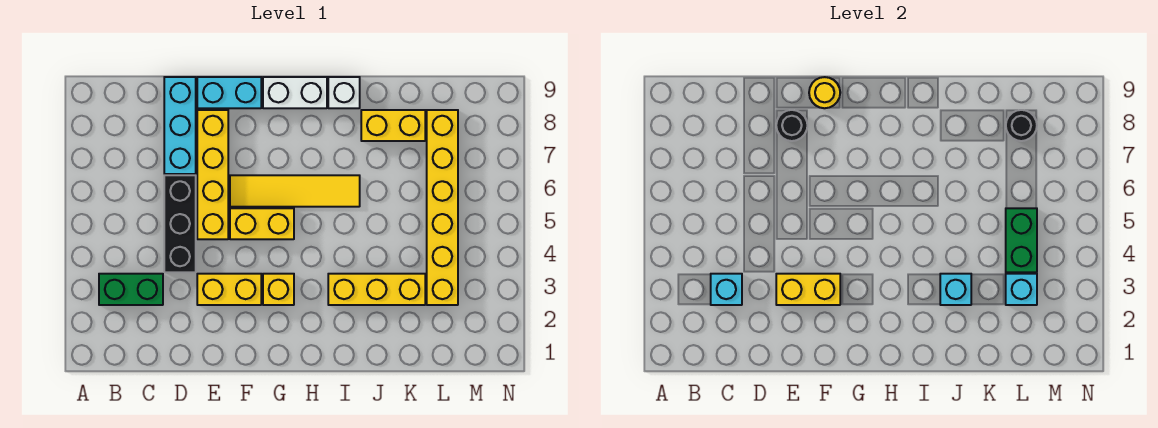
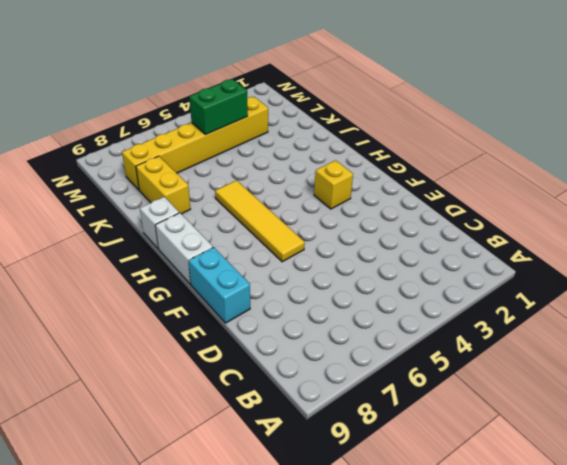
none -> green 1x2 brick [99,274,163,305]
none -> black 1x3 brick [164,175,196,272]
none -> cyan 1x3 brick [164,77,196,174]

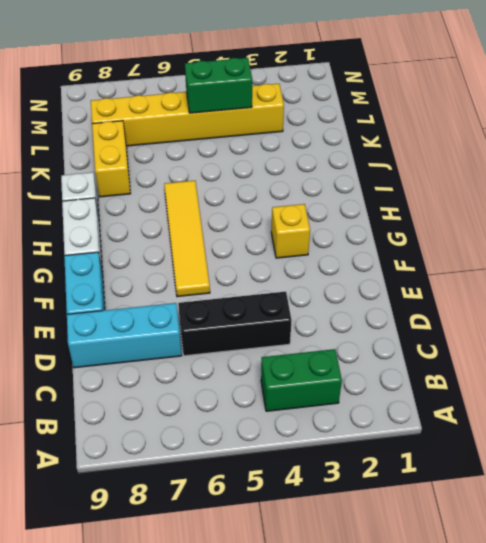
green 1x2 brick [261,349,342,411] -> green 1x2 brick turned to [99,274,163,305]
none -> yellow 1x2 brick [197,274,261,305]
none -> yellow 1x4 brick [197,110,228,239]
none -> yellow 1x2 brick [230,208,294,239]

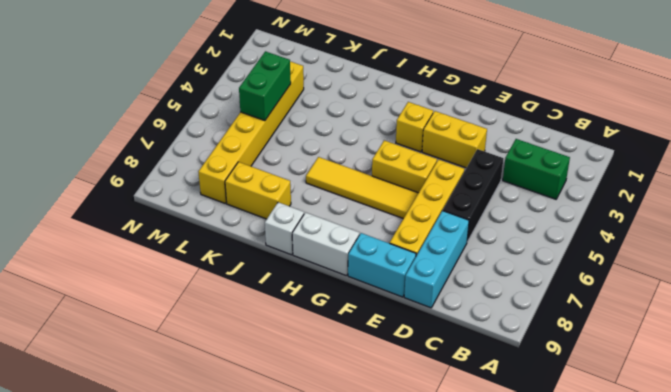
none -> yellow 1x3 brick [328,274,425,305]
none -> cyan 1x1 brick [711,274,742,305]
none -> yellow 1x2 brick [776,274,840,305]

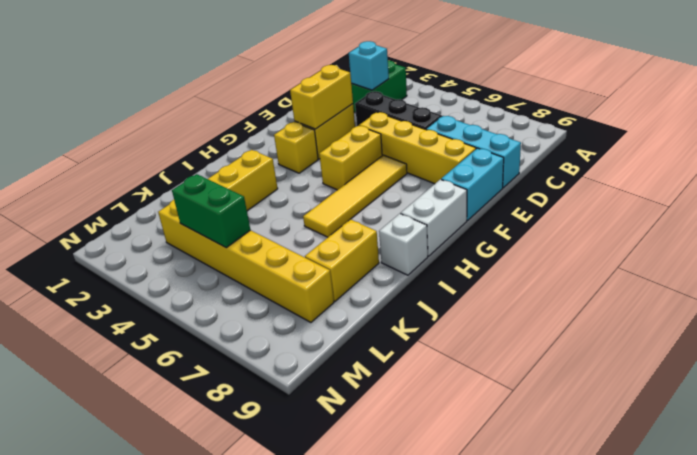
none -> black 1x1 round brick [776,110,807,141]
none -> yellow 1x1 round brick [809,77,840,108]
none -> cyan 1x1 brick [940,274,971,305]

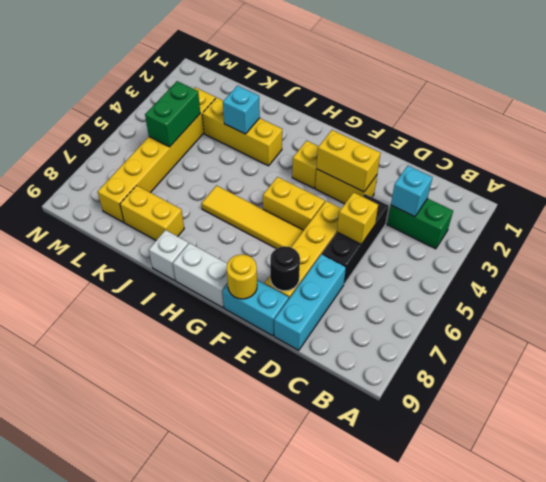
yellow 1x1 brick [337,192,378,244] -> none
none -> cyan 1x1 brick [1006,274,1037,305]
none -> black 1x1 round brick [1006,110,1037,141]

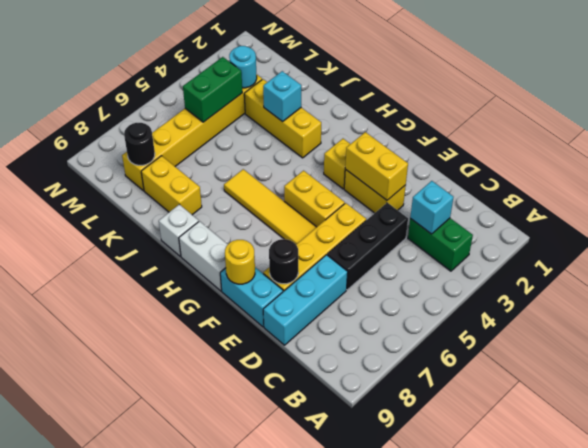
cyan 1x1 round brick [229,46,257,88] -> cyan 1x1 brick [1006,274,1037,305]

